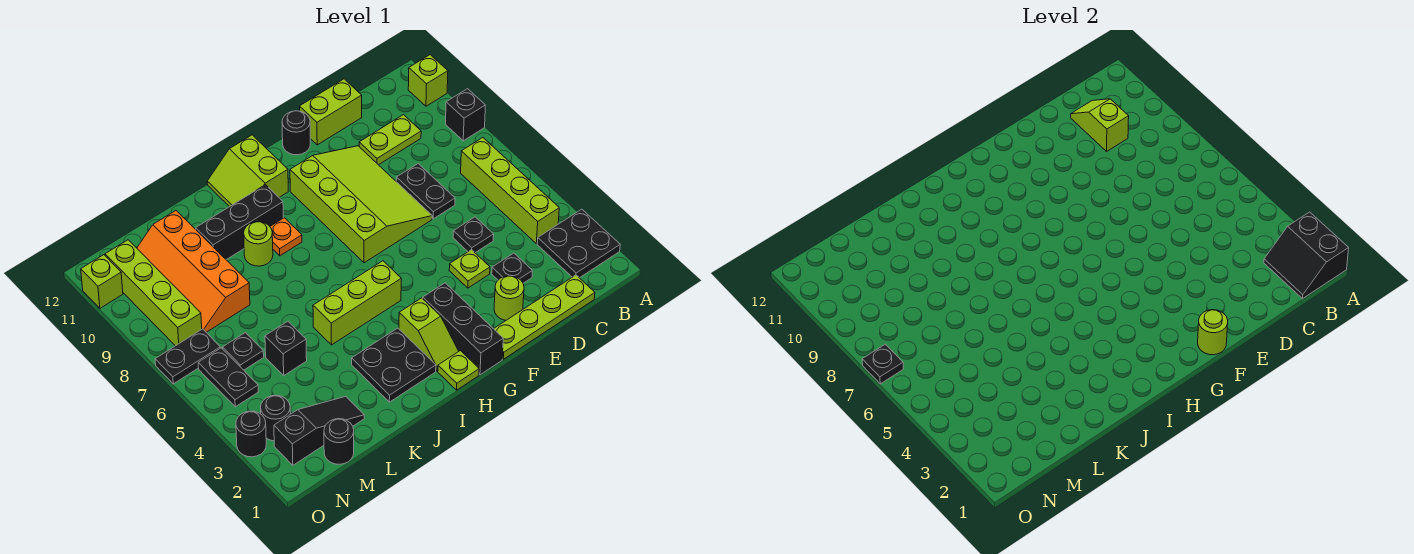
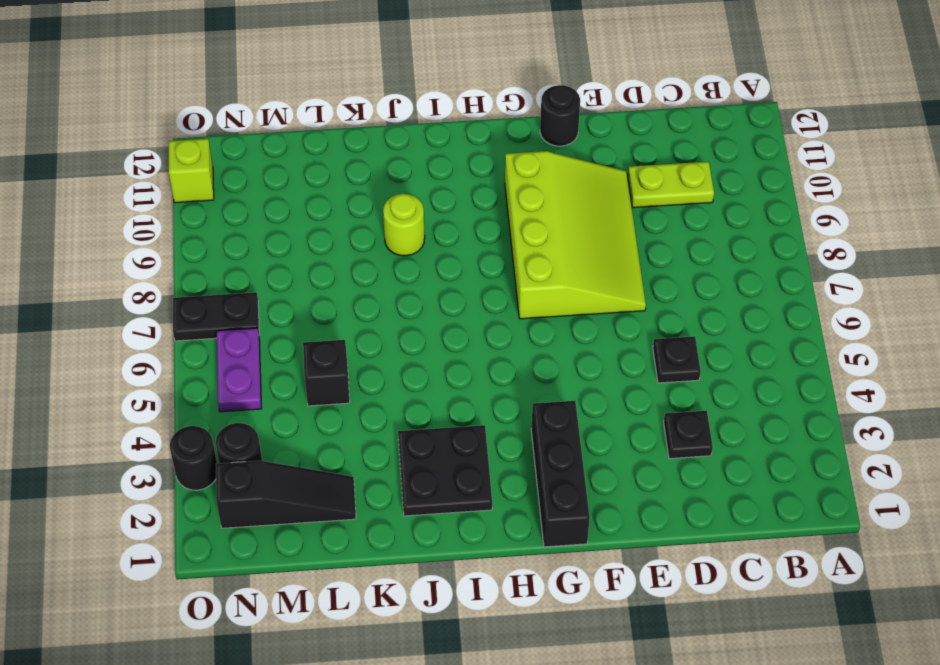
purple 1x2 plate [217,328,262,412] -> black 1x2 plate [198,348,258,407]
none -> black 2x2 plate [537,209,620,278]
none -> black 1x1 brick [446,89,485,141]
none -> lime 1x1 brick [408,55,448,106]
none -> lime 1x4 brick [461,138,559,244]

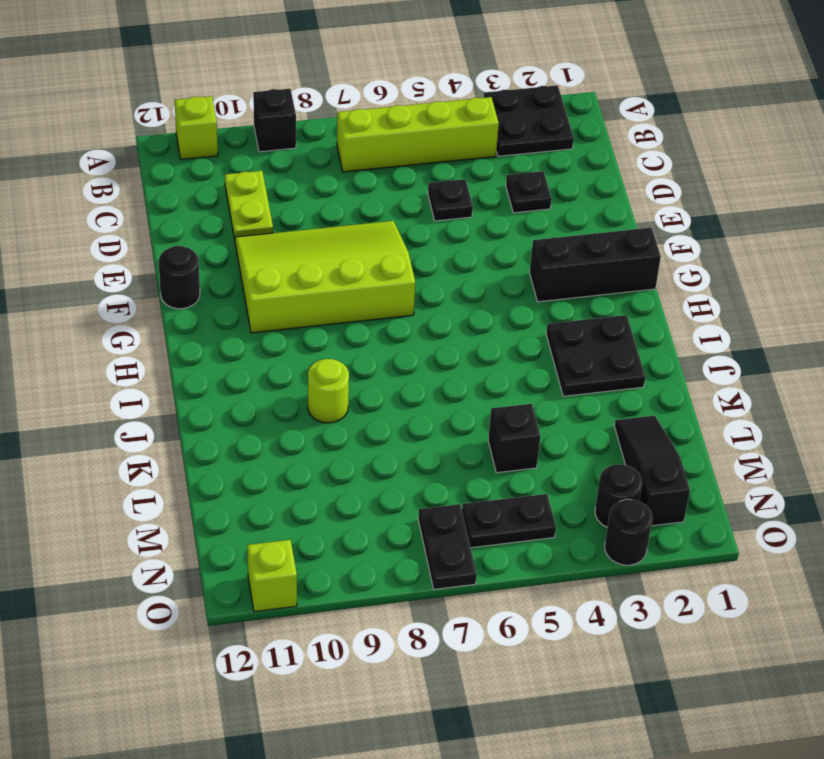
none -> lime 1x4 plate [494,275,595,359]
none -> black 1x2 plate [396,164,455,219]
none -> lime 1x2 brick [300,79,362,145]
none -> lime 1x1 round brick [494,276,524,320]

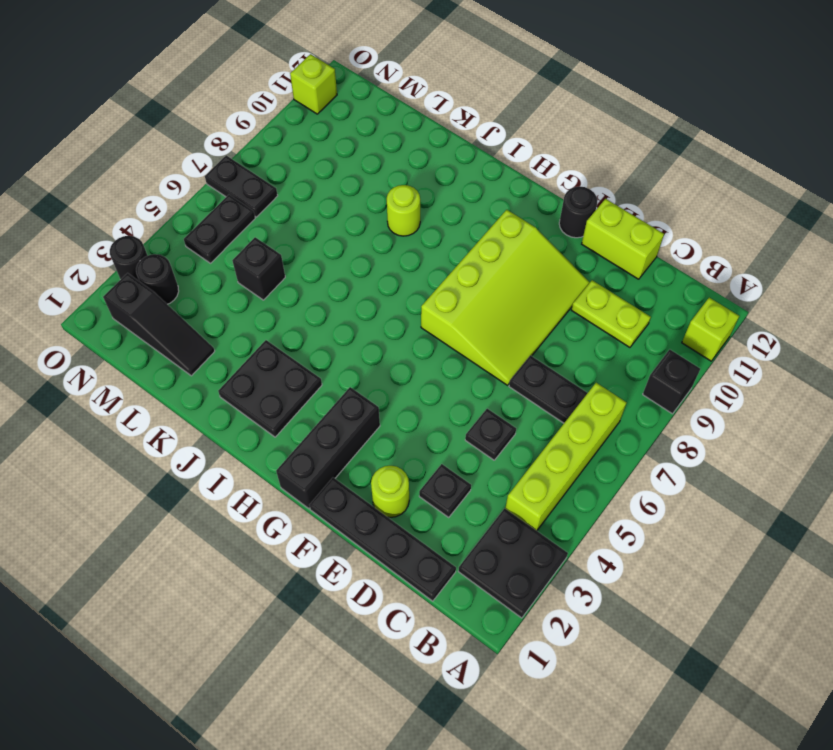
black 1x4 plate [309,478,456,601] -> lime 1x4 plate [494,275,595,359]
black 1x2 plate [509,356,587,423] -> black 1x2 plate turned to [396,164,455,219]
none -> lime 1x1 plate [449,250,490,288]
none -> lime 1x1 plate [438,351,479,390]
none -> lime 1x2 slope [399,298,459,371]
none -> lime 1x3 brick [313,261,401,345]

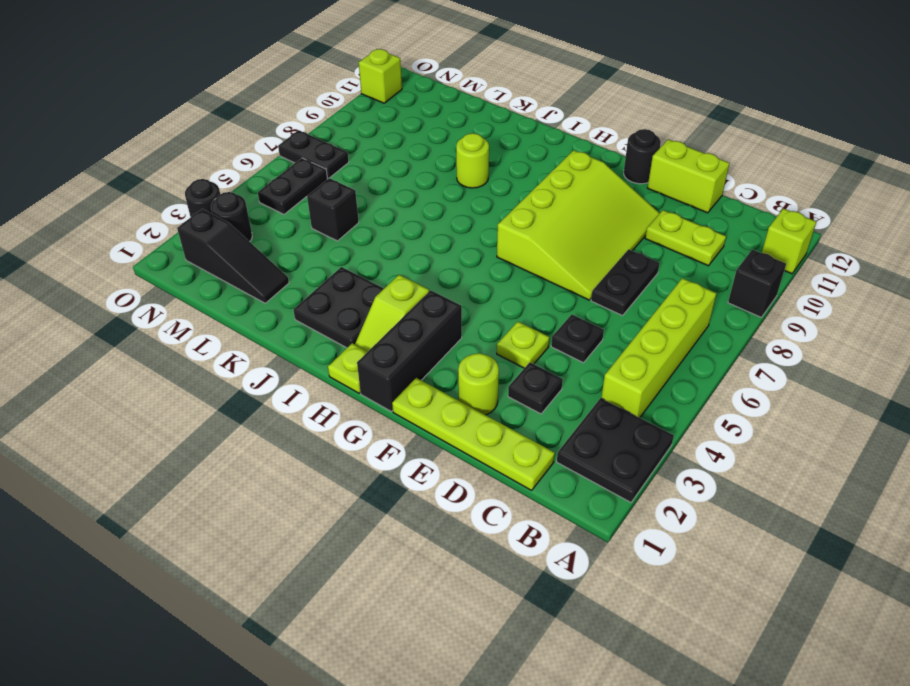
none -> lime 1x3 brick [313,261,401,345]
none -> lime 2x2 slope [207,135,288,207]
none -> orange 1x1 plate [270,218,302,256]
none -> black 1x3 brick [196,185,283,260]

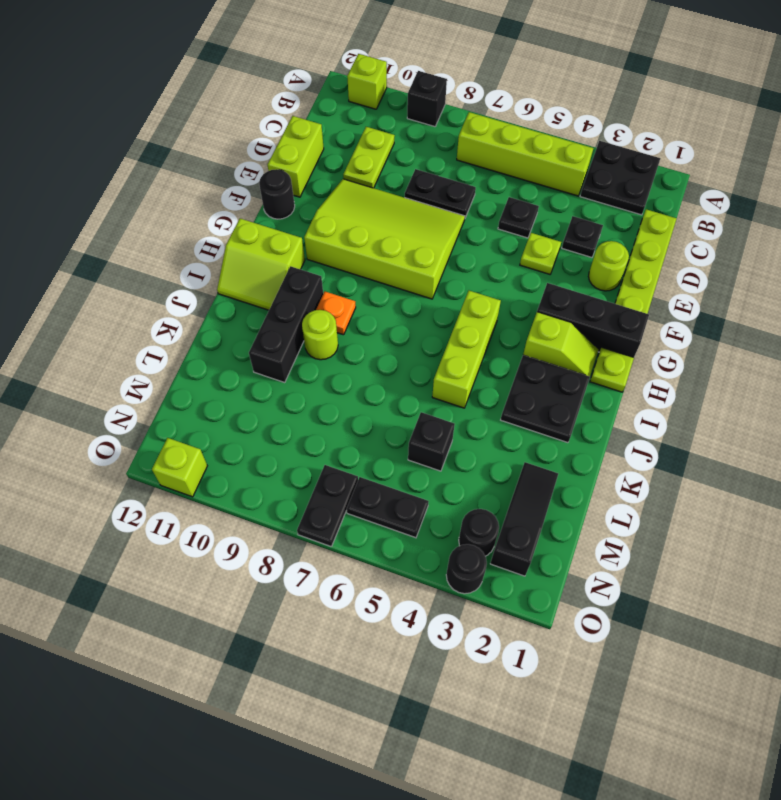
none -> orange 2x4 slope [137,211,250,332]
none -> black 1x1 round brick [324,419,354,464]
none -> black 1x1 plate [222,333,264,370]
none -> lime 1x4 brick [105,240,202,346]

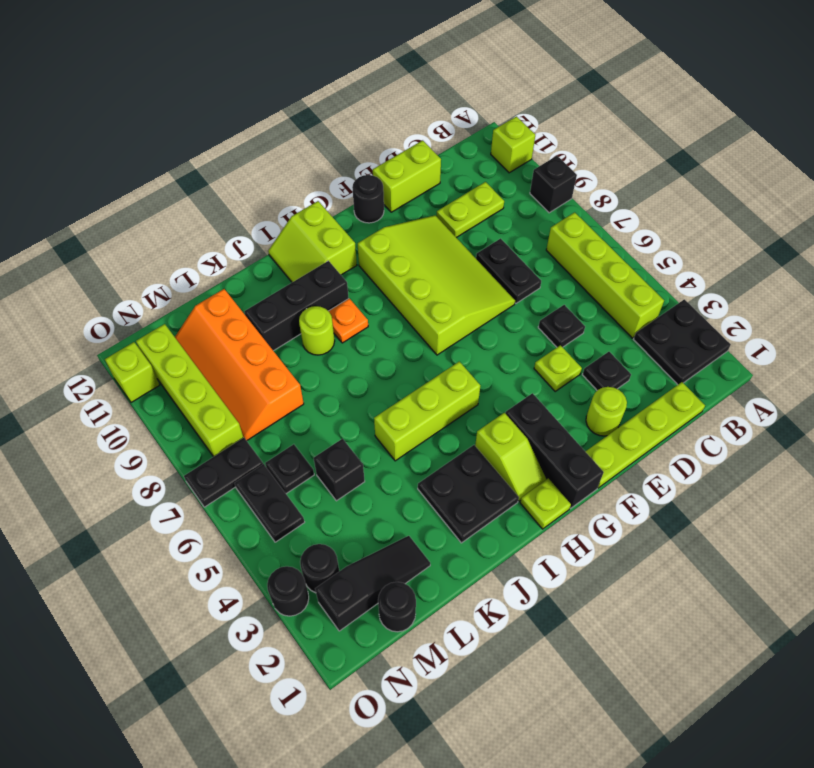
none -> black 2x2 slope [1264,212,1349,299]
none -> lime 1x2 slope [1071,99,1129,151]
none -> lime 1x1 round brick [1198,310,1228,355]
none -> black 1x1 plate [862,344,903,384]

